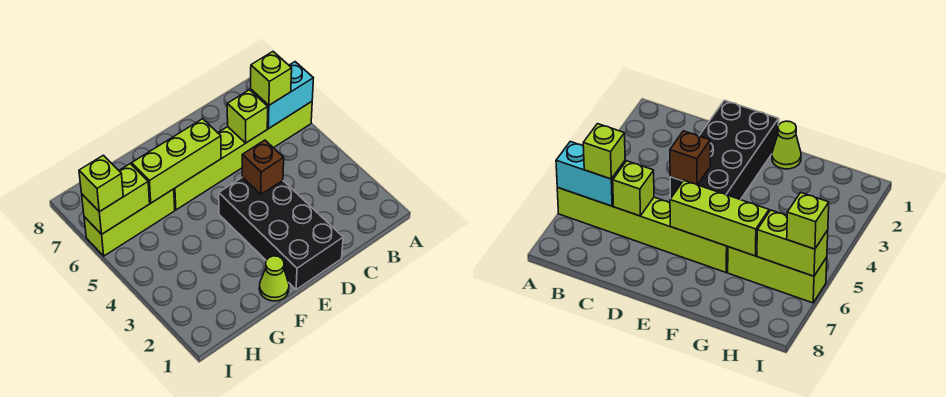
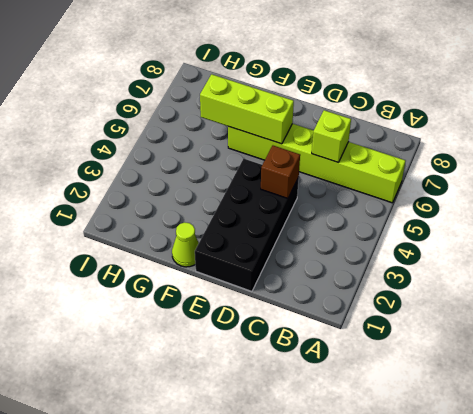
none -> lime 1x3 brick [84,189,175,256]
none -> cyan 1x2 brick [251,62,313,129]

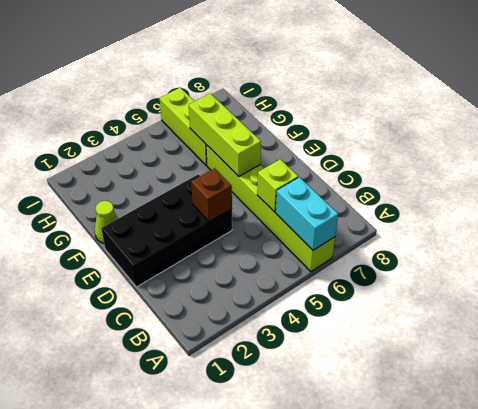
none -> lime 1x2 brick [82,164,150,234]
none -> lime 1x1 brick [251,52,292,105]

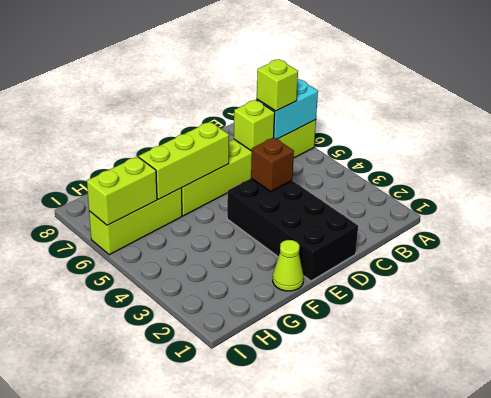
none -> lime 1x1 brick [79,155,123,212]

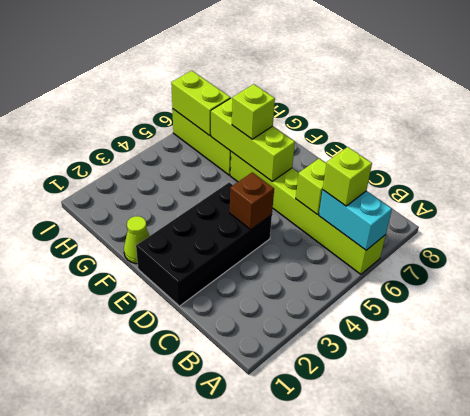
lime 1x1 brick [232,84,275,139] -> lime 1x1 brick moved to [79,155,123,212]

